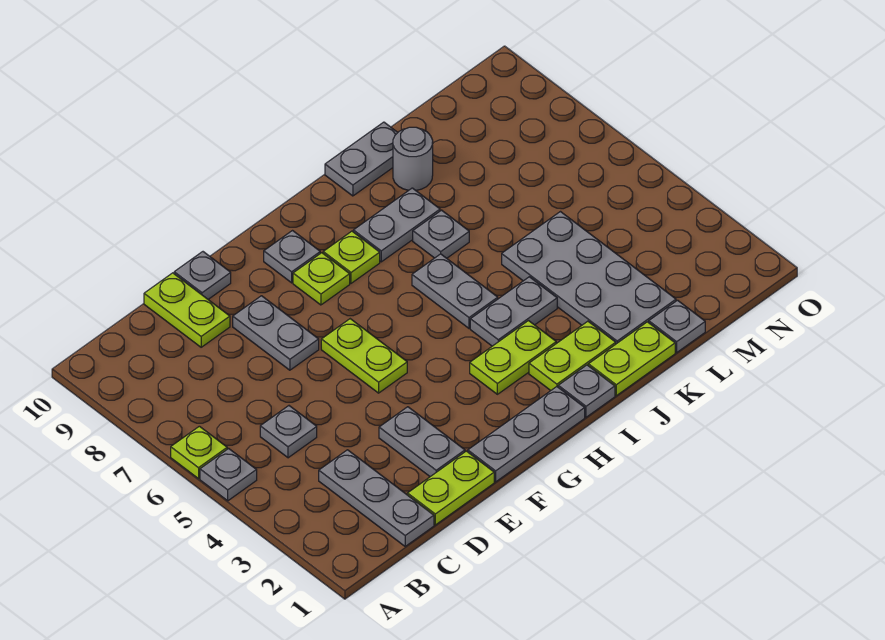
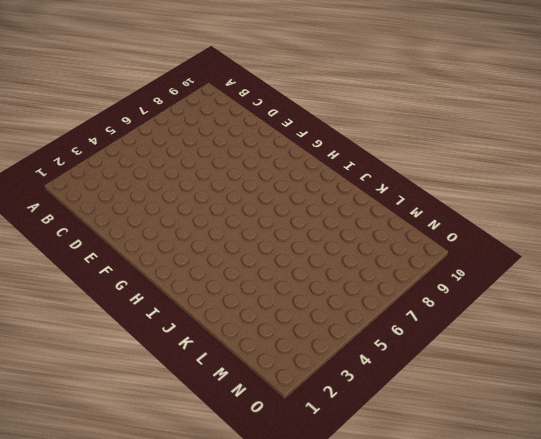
none -> grey 1x1 plate [200,449,257,501]
none -> lime 1x1 plate [171,426,227,479]
none -> grey 1x3 plate [319,450,434,546]

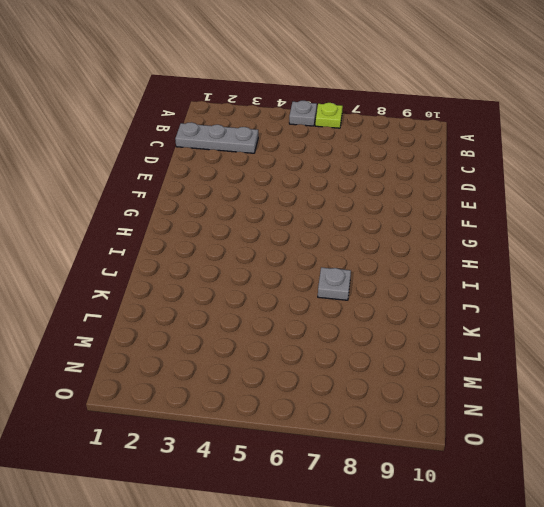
none -> grey 1x1 plate [260,406,317,458]
none -> lime 1x2 plate [407,451,494,525]
none -> lime 1x2 plate [144,273,230,347]

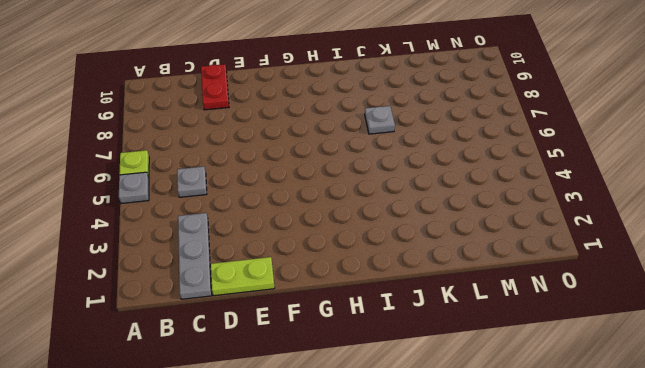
red 1x2 plate [201,64,229,110] -> lime 1x2 plate [144,273,230,347]
none -> grey 1x2 plate [379,407,465,477]
none -> grey 1x2 plate [233,296,319,370]
none -> grey 1x1 plate [174,252,231,299]

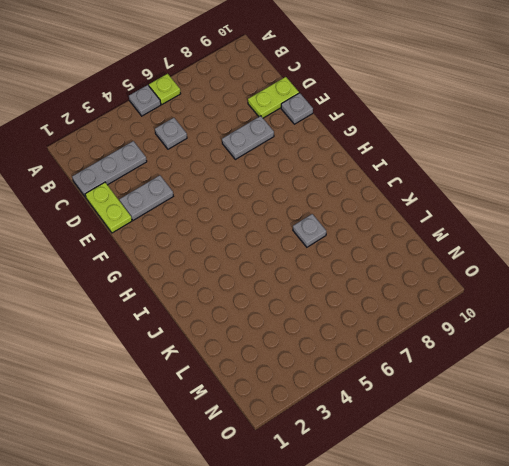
none -> grey 1x3 plate [468,387,585,482]
none -> lime 1x2 plate [321,319,407,393]
none -> lime 1x1 plate [293,253,350,305]

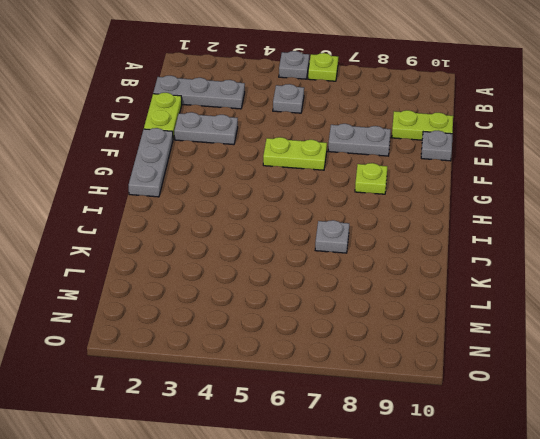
none -> grey 1x1 plate [264,231,320,283]
none -> lime 1x2 plate [470,321,556,394]
none -> lime 1x1 plate [323,231,380,283]

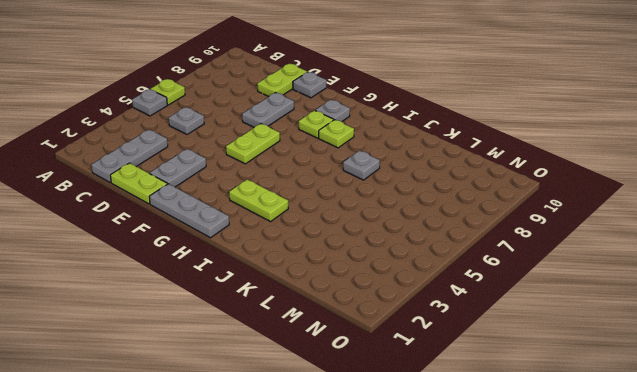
none -> grey 1x1 plate [558,365,615,417]
none -> lime 1x2 plate [529,321,616,390]
none -> grey 1x2 plate [470,277,557,346]

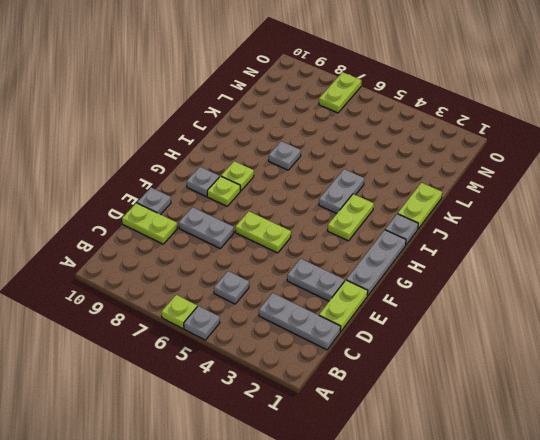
lime 1x2 plate [319,72,362,113] -> lime 1x2 plate moved to [529,321,616,390]
none -> grey 1x2 plate [412,254,498,328]
none -> grey 1x2 plate [353,188,440,262]
none -> grey 1x2 plate [325,122,398,196]

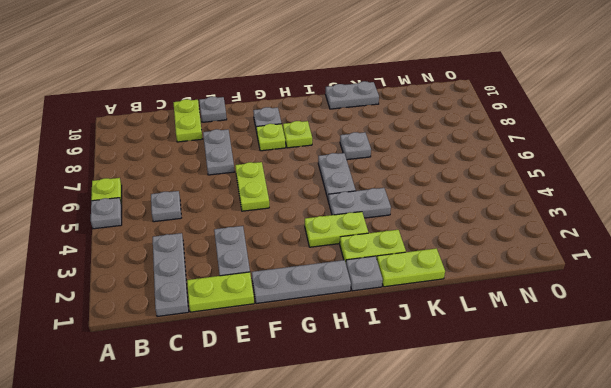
none -> grey 1x2 plate [353,188,440,262]
none -> grey 2x4 plate [502,212,676,344]
none -> grey 1x1 round brick [393,127,433,190]

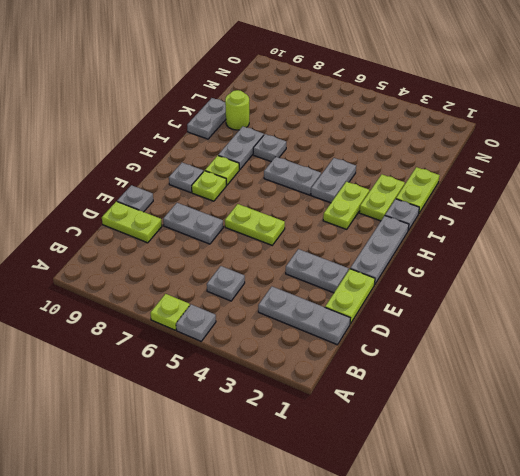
lime 1x1 round brick [225,90,249,130] -> grey 1x1 round brick [393,127,433,190]
none -> grey 2x4 plate [502,212,676,344]
none -> grey 1x1 plate [649,300,705,353]

